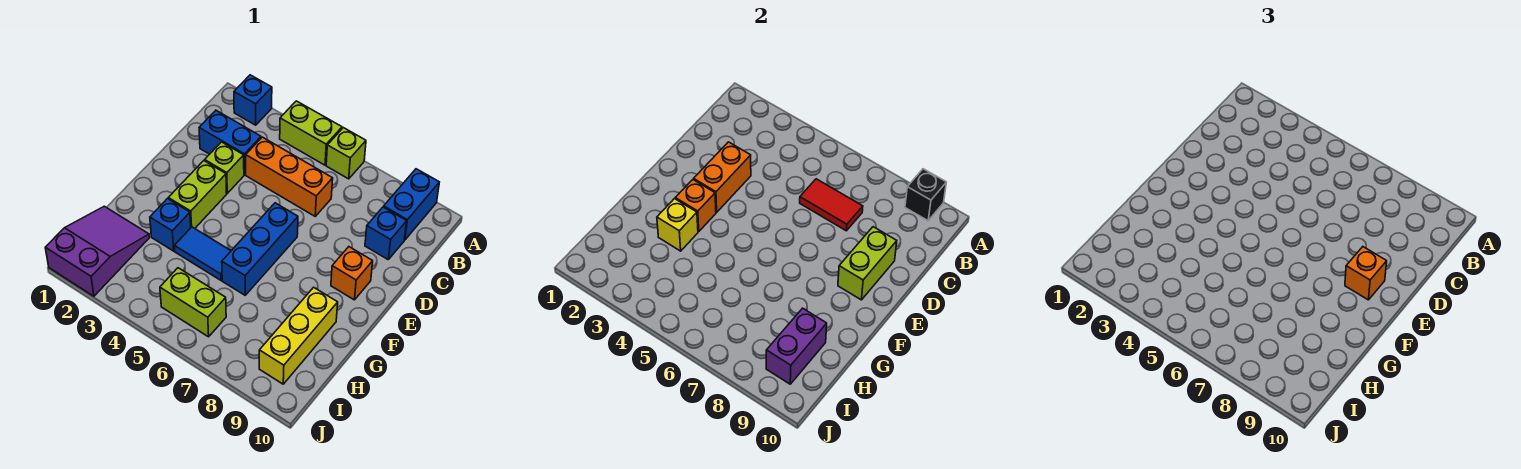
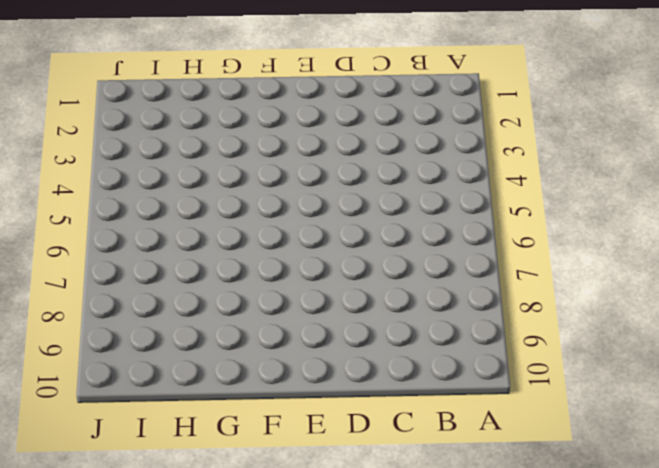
none -> blue 1x1 brick [234,75,272,125]
none -> lime 1x2 brick [280,101,342,165]
none -> lime 1x1 brick [326,128,366,179]

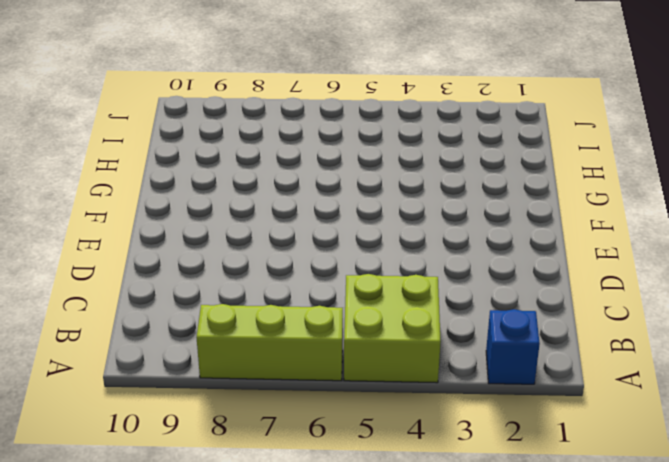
lime 2x2 brick [344,274,441,383] -> lime 1x2 brick [280,101,342,165]
lime 1x3 brick [197,304,343,381] -> lime 1x1 brick [326,128,366,179]
none -> blue 1x2 brick [384,169,439,240]
none -> blue 1x2 brick [199,111,261,175]
none -> orange 1x3 brick [246,137,333,216]

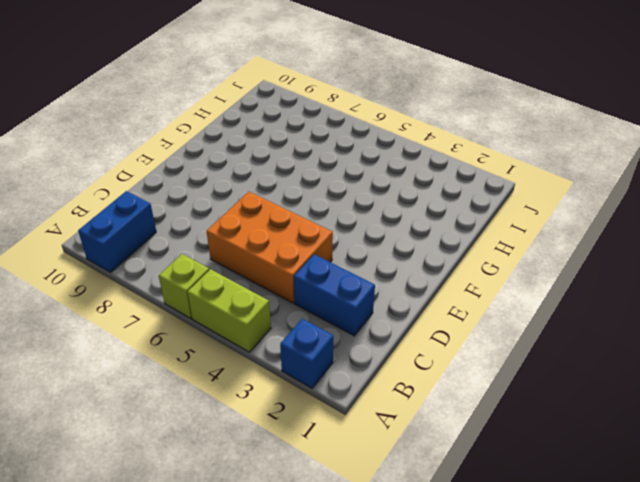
orange 2x3 brick [207,192,333,303] -> orange 1x3 brick [246,137,333,216]
none -> blue 1x1 brick [365,207,407,259]
none -> lime 1x1 brick [205,142,244,193]
none -> lime 1x2 brick [168,161,227,228]

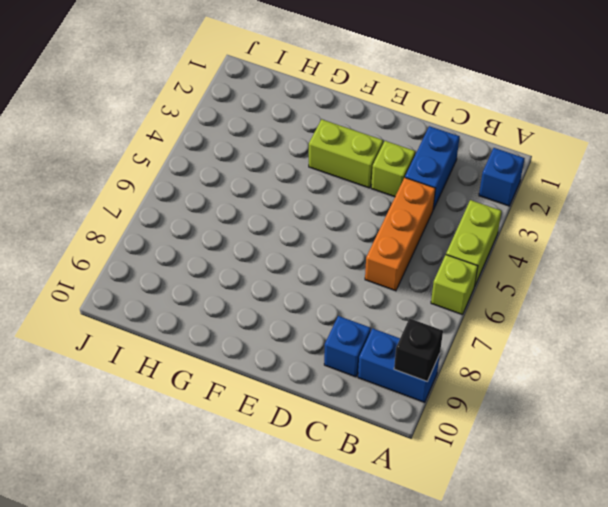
none -> blue 1x3 brick [222,203,298,295]
none -> orange 1x1 brick [331,247,373,300]
none -> blue 1x1 brick [150,199,191,251]

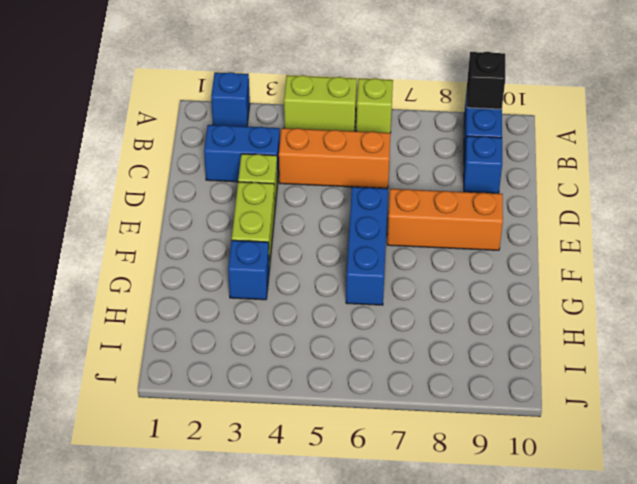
orange 1x3 brick [387,189,503,250] -> orange 1x1 brick [331,247,373,300]
none -> blue 1x2 tile [174,227,231,280]
none -> yellow 1x3 brick [259,287,338,384]
none -> purple 2x3 slope [45,206,149,296]

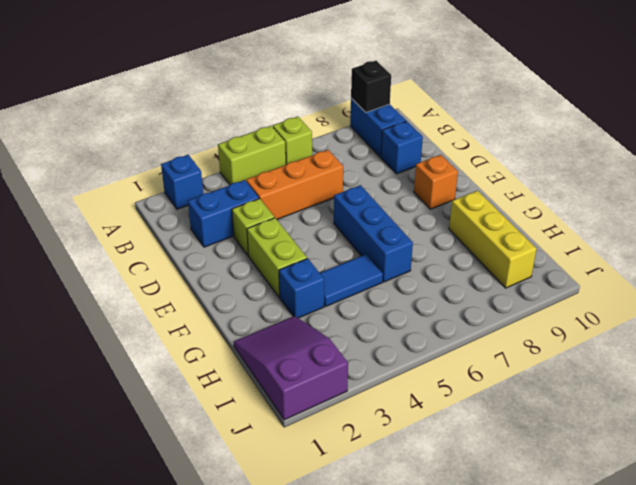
none -> lime 1x2 brick [160,268,226,337]
none -> red 1x2 tile [800,179,863,231]
none -> orange 1x2 brick [694,142,751,212]

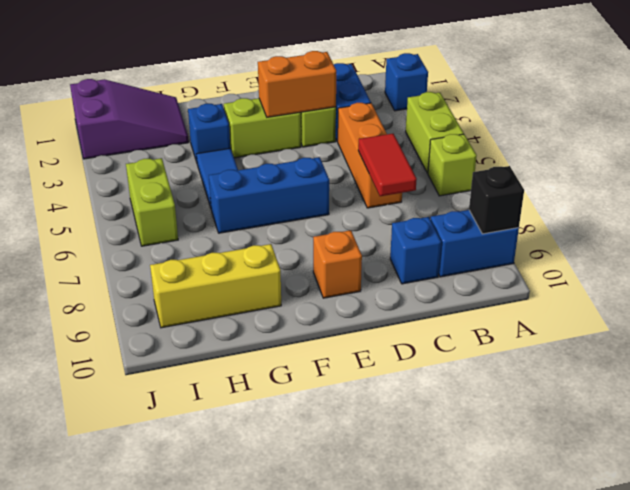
none -> lime 1x2 brick [838,227,897,300]
none -> orange 1x1 brick [675,180,716,232]
none -> yellow 1x1 brick [657,199,698,251]

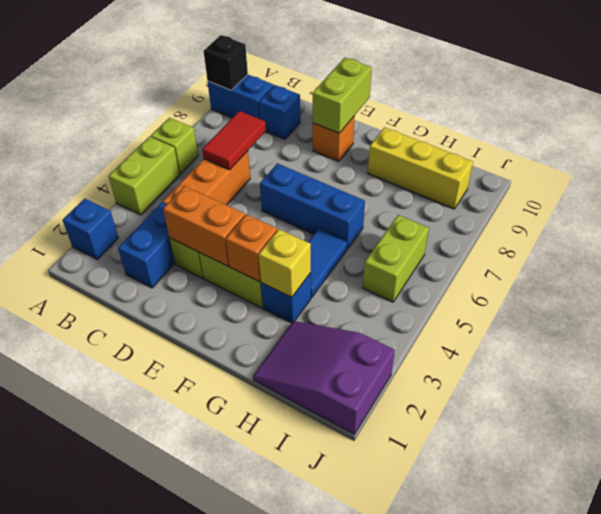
lime 1x2 brick [313,58,372,133] -> lime 1x2 brick turned to [838,227,897,300]
none -> purple 1x2 brick [766,308,827,384]
none -> orange 1x1 brick [1345,247,1387,300]

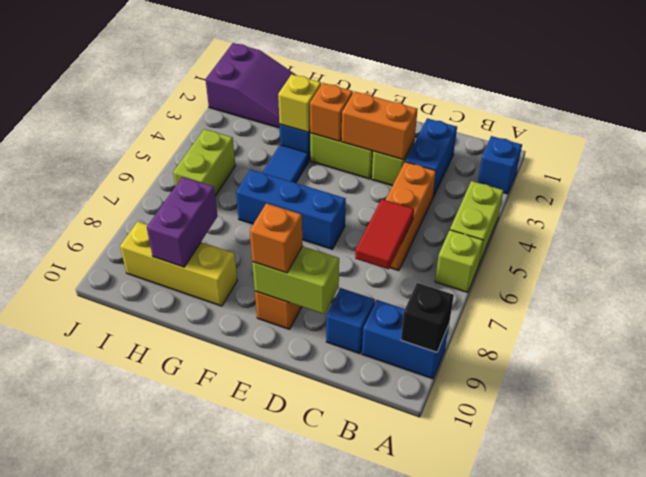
purple 1x2 brick [147,177,218,267] -> purple 1x2 brick turned to [766,308,827,384]

